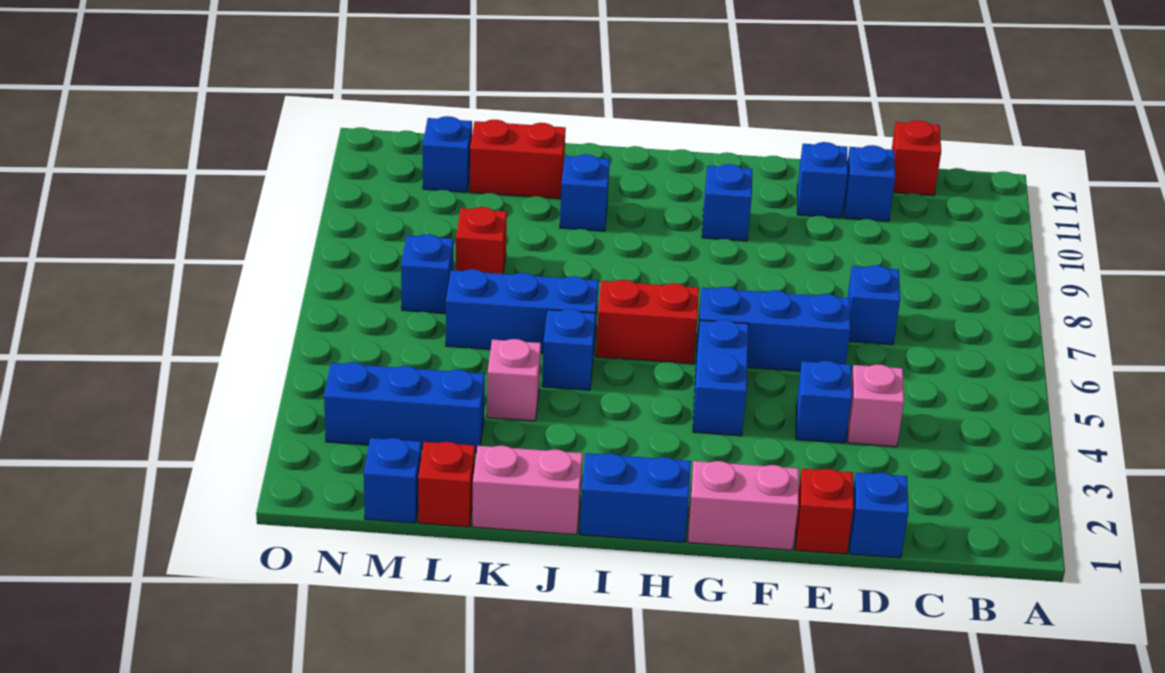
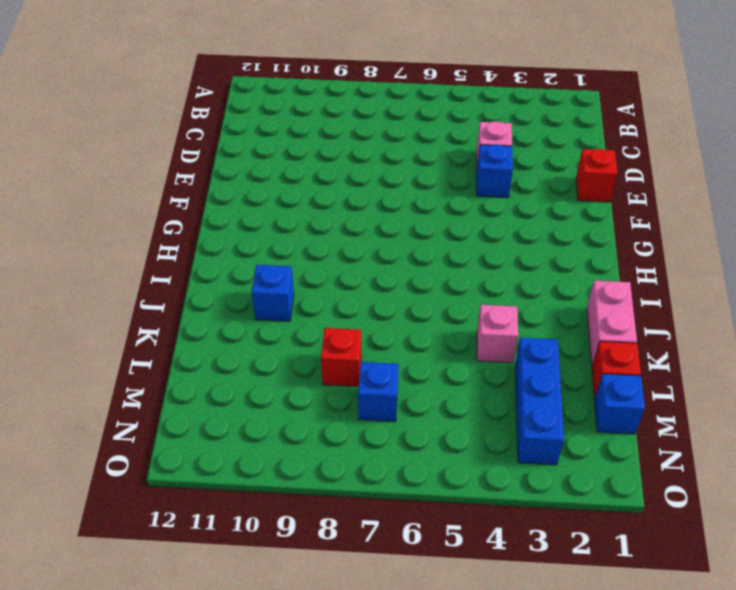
none -> red 1x1 brick [892,120,941,196]
none -> blue 1x1 brick [849,472,909,558]
none -> blue 1x1 brick [848,265,900,345]

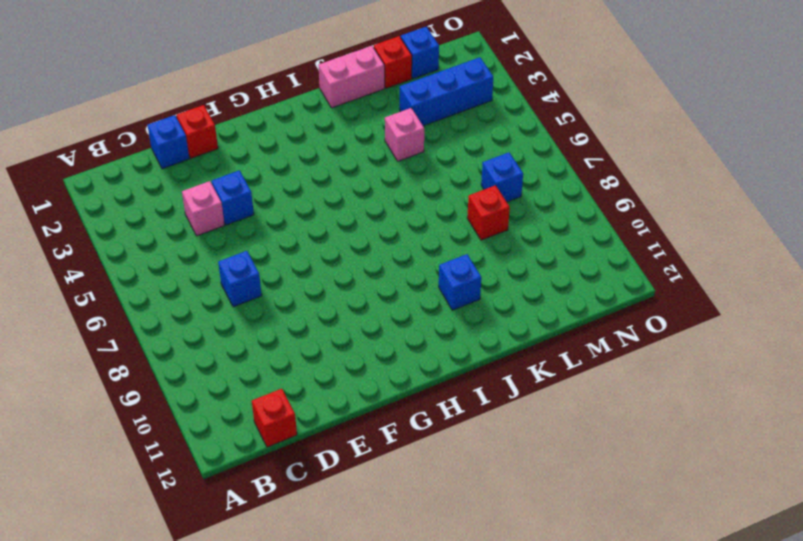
none -> blue 1x1 brick [844,145,895,221]
none -> blue 1x3 brick [696,287,850,371]
none -> blue 1x1 brick [797,142,848,218]

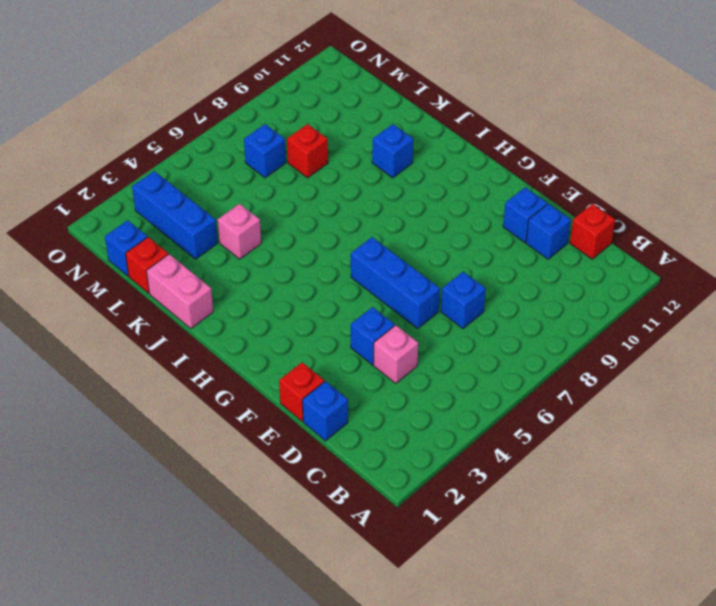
none -> pink 1x2 brick [688,461,799,550]
none -> blue 1x2 brick [693,320,748,436]
none -> blue 1x1 brick [702,164,752,241]

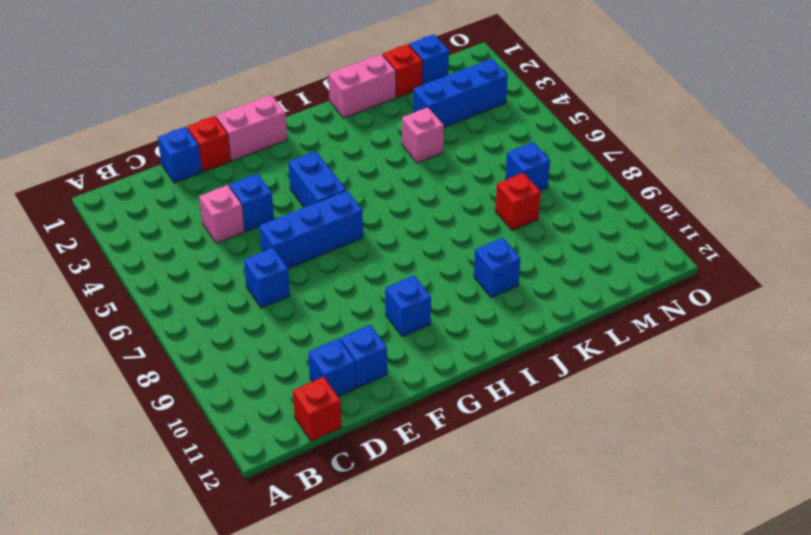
none -> blue 1x2 brick [580,453,691,543]
none -> red 1x2 brick [596,280,699,364]
none -> blue 1x1 brick [542,309,596,390]

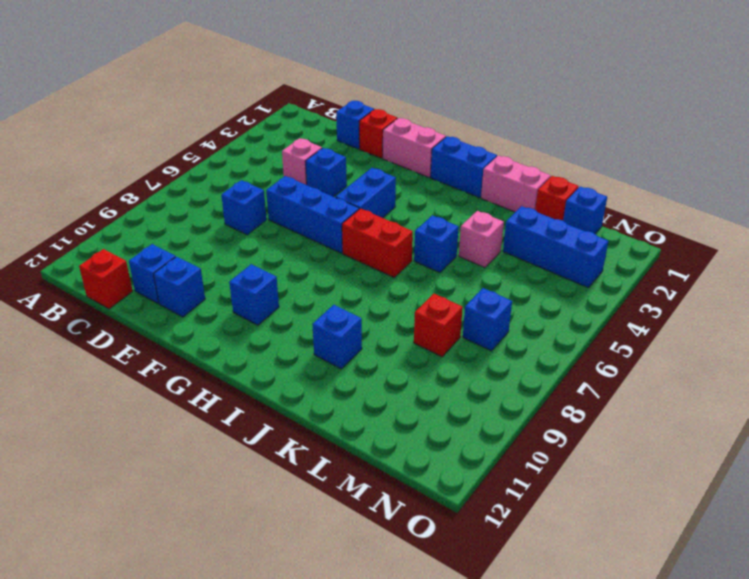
none -> blue 1x3 brick [446,269,599,353]
none -> red 1x2 brick [470,120,566,199]
none -> blue 1x1 brick [423,116,472,192]

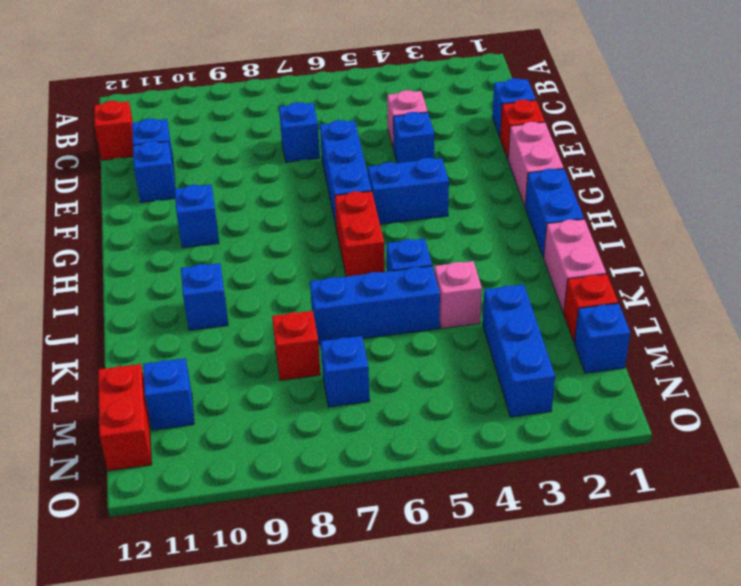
blue 1x3 brick [310,266,440,344] -> blue 1x3 brick turned to [446,269,599,353]
red 1x2 brick [98,364,152,471] -> red 1x2 brick moved to [470,120,566,199]

